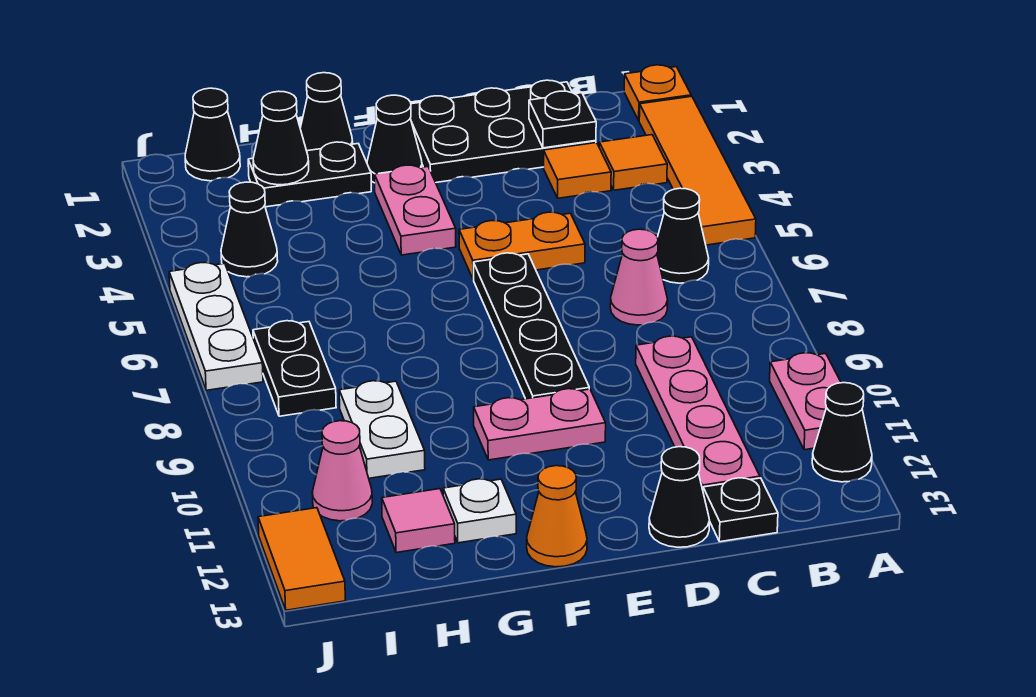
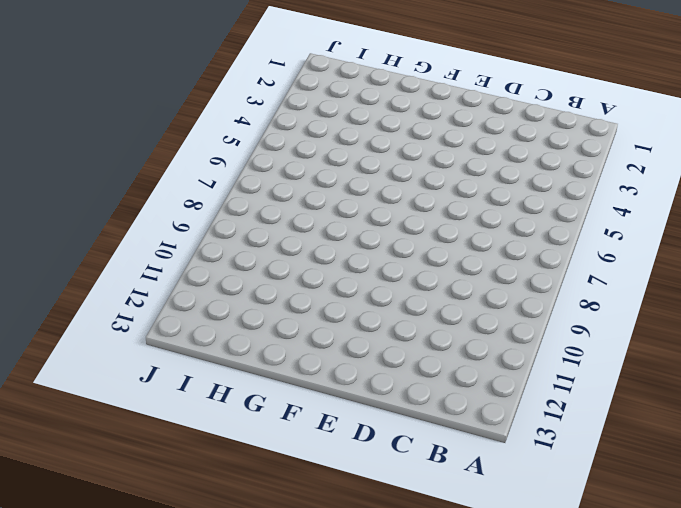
none -> orange 1x1 plate [624,65,691,120]
none -> orange 1x4 tile [639,96,756,245]
none -> pink 1x2 plate [770,353,841,450]
none -> black 1x1 cone [812,383,872,482]

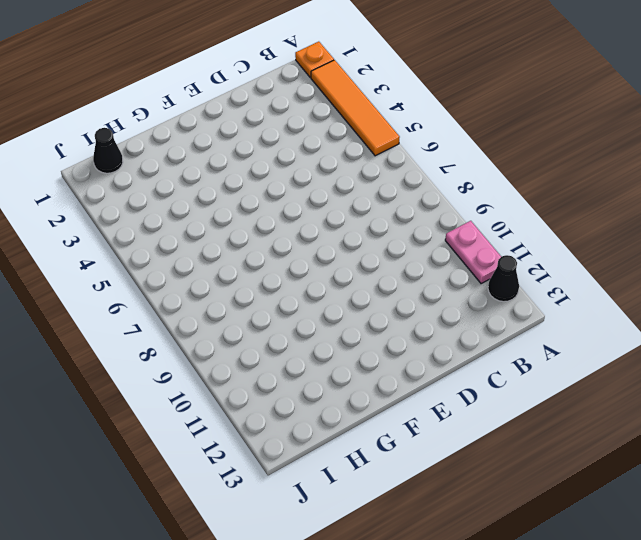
none -> orange 1x1 tile [599,135,667,190]
none -> black 1x1 cone [657,188,709,283]
none -> black 2x3 plate [411,80,596,183]
none -> orange 1x1 tile [544,143,611,198]

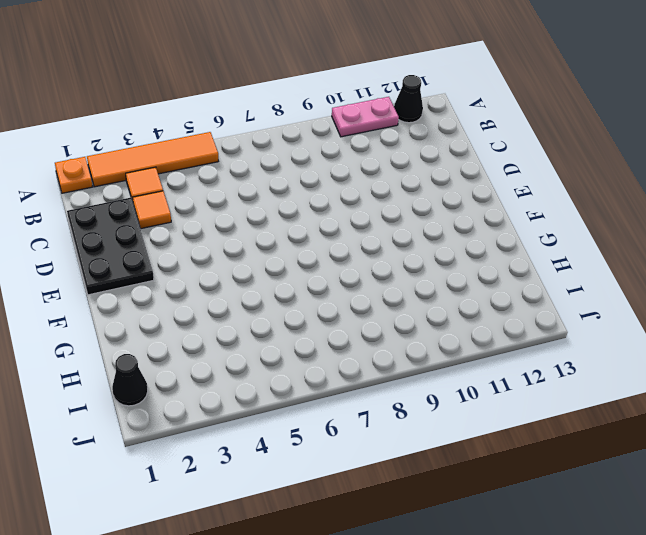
none -> black 1x1 cone [657,188,709,283]
none -> pink 1x1 cone [610,229,668,325]
none -> pink 1x4 plate [636,336,760,490]
none -> black 1x1 plate [703,478,778,542]

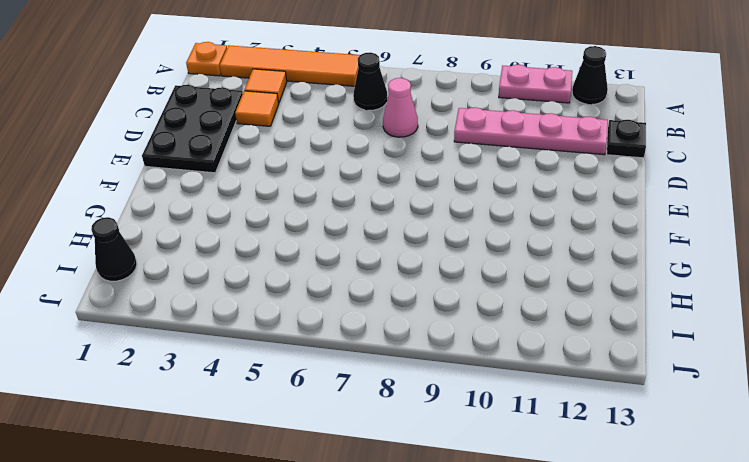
none -> orange 1x2 plate [459,212,585,279]
none -> black 1x1 cone [649,447,710,547]
none -> black 1x4 plate [474,253,589,399]
none -> pink 1x2 plate [474,389,606,460]

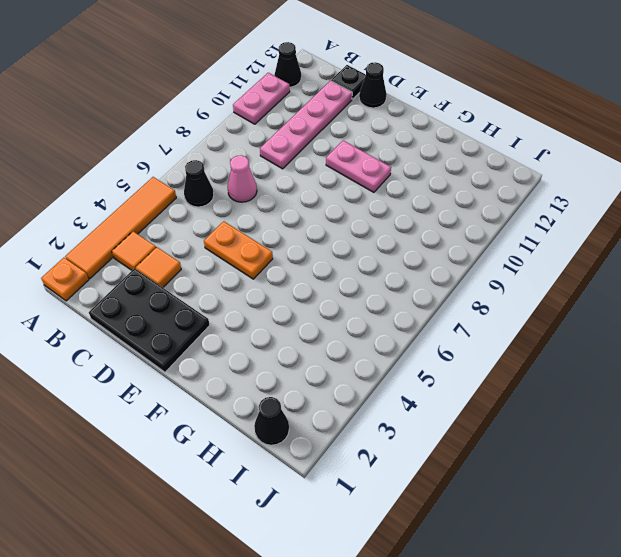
none -> black 1x4 plate [474,253,589,399]
none -> black 1x1 cone [367,95,422,183]
none -> pink 1x2 plate [375,165,456,255]
none -> orange 1x1 cone [527,466,587,567]

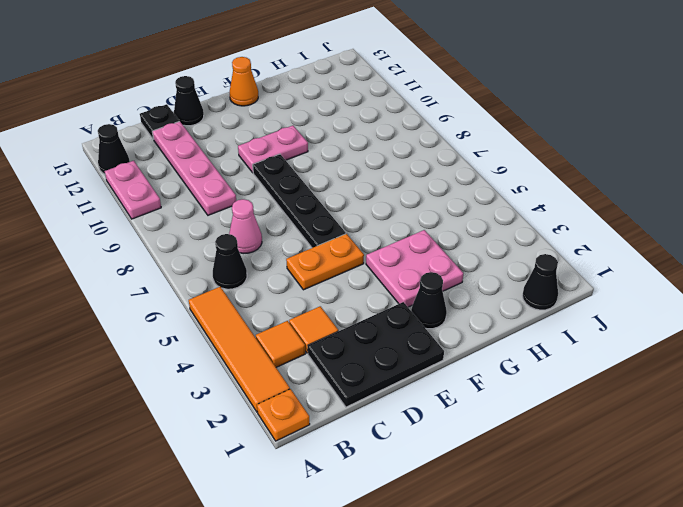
pink 2x2 plate [366,230,463,307] -> pink 1x2 plate [375,165,456,255]
none -> black 1x1 cone [300,73,353,151]
none -> black 1x2 plate [248,142,371,207]
none -> white 1x1 plate [443,479,516,543]
none -> white 1x2 plate [339,381,425,478]

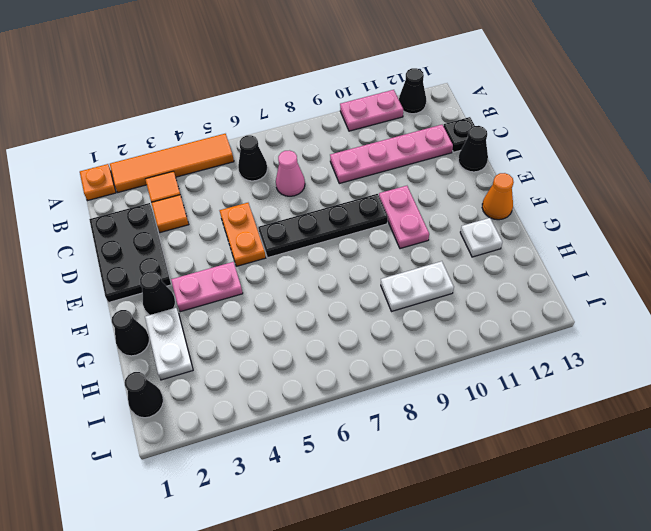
white 1x2 plate [145,308,193,380] -> black 1x2 plate [248,142,371,207]
none -> pink 1x1 tile [382,489,455,553]
none -> black 1x1 cone [221,182,278,277]
none -> black 1x2 plate [253,321,336,416]
none -> pink 1x1 cone [312,421,372,521]

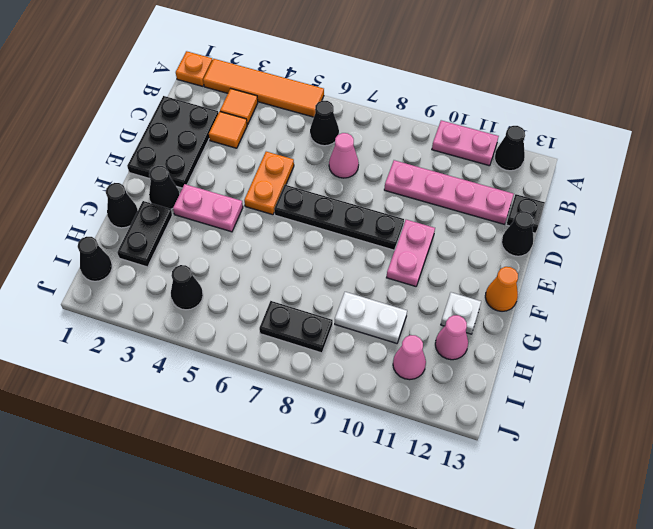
pink 1x1 cone [435,315,468,360] -> pink 1x1 tile [382,489,455,553]
none -> white 1x3 plate [169,263,263,390]
none -> orange 1x2 tile [258,508,345,610]
none -> black 1x1 plate [529,91,596,148]
none -> black 1x1 cone [253,91,309,185]

